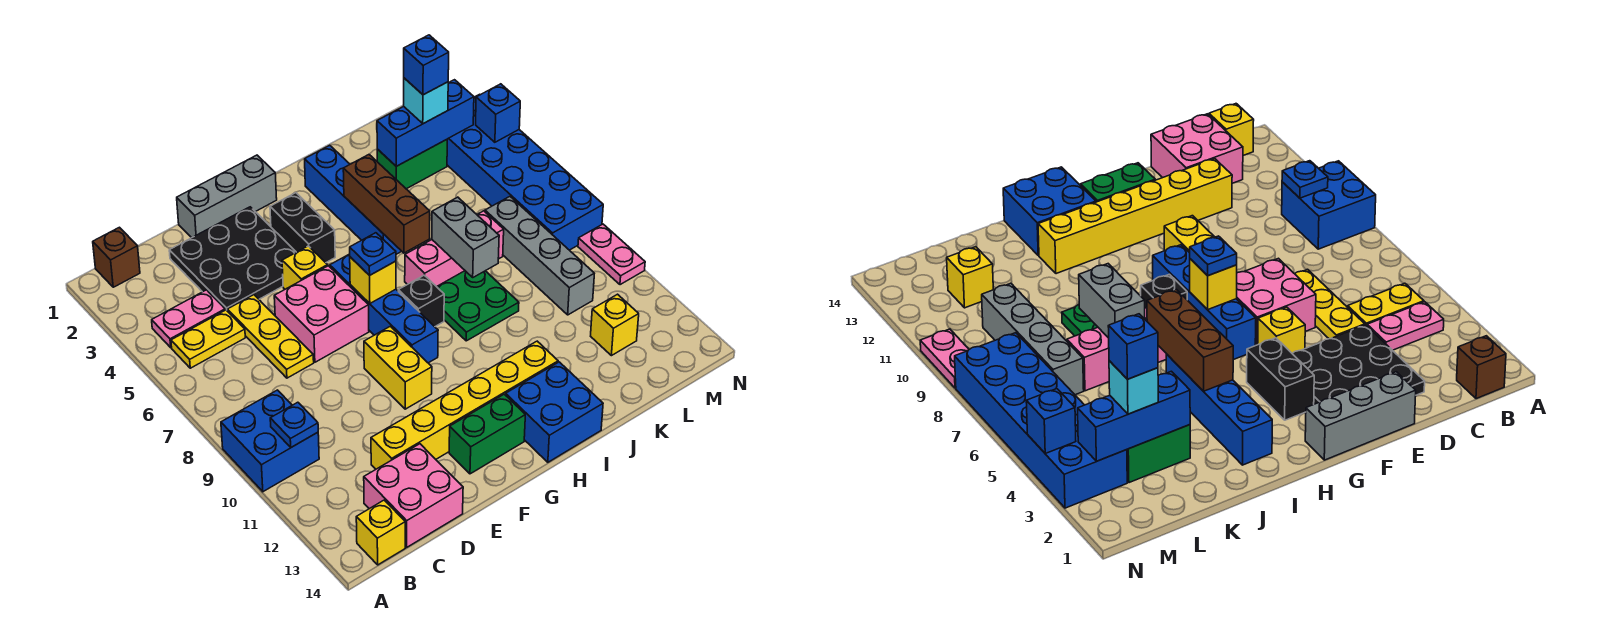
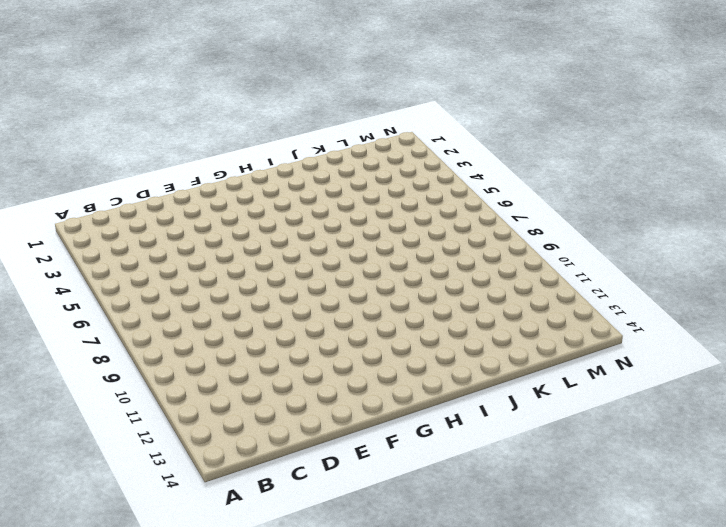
none -> blue 2x2 brick [221,390,319,492]
none -> brown 1x1 brick [93,227,140,287]
none -> pink 1x2 plate [152,290,225,348]
none -> yellow 1x2 plate [171,310,245,368]

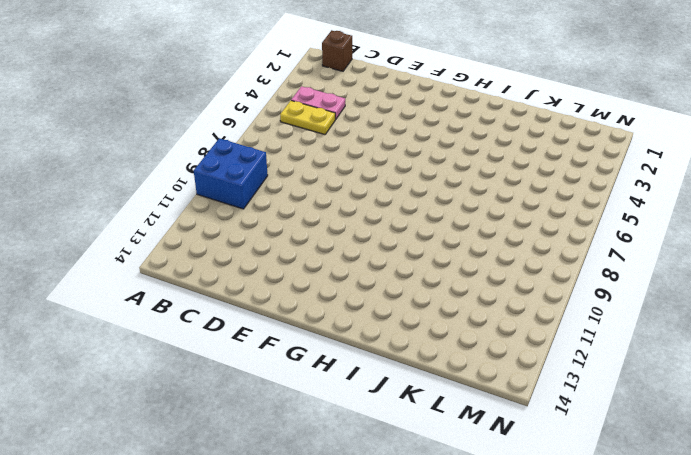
none -> yellow 1x1 brick [356,500,405,565]
none -> pink 2x2 brick [364,444,463,547]
none -> black 3x3 plate [169,207,296,311]
none -> yellow 1x3 plate [227,295,314,378]

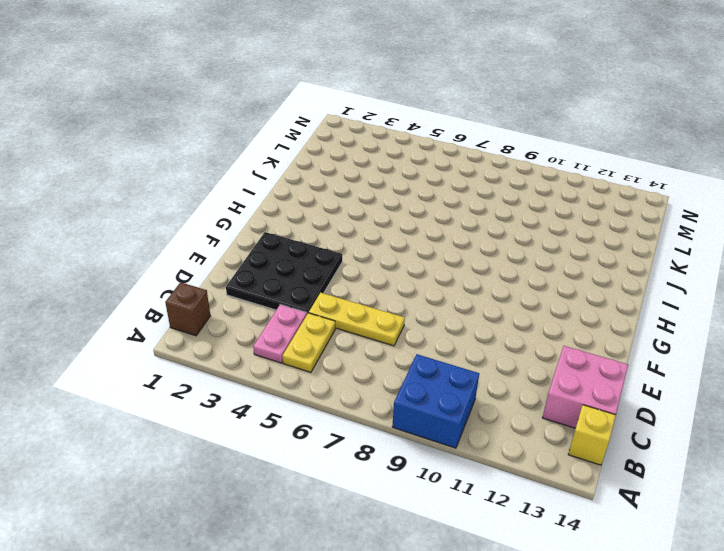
none -> yellow 1x6 brick [371,341,558,469]
none -> grey 1x3 brick [177,155,277,238]
none -> pink 2x2 brick [274,266,369,362]
none -> yellow 1x1 brick [282,246,328,289]

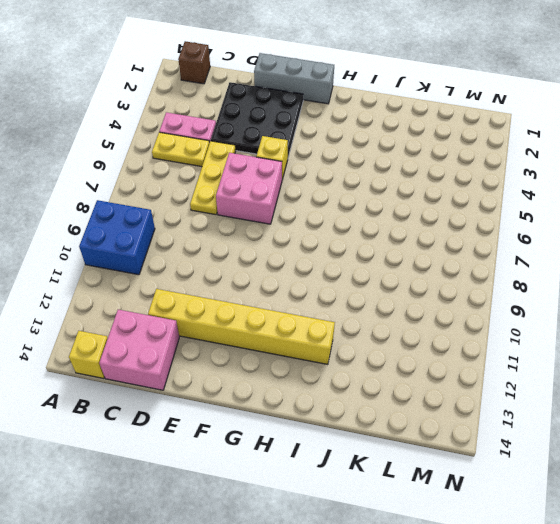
none -> yellow 1x2 brick [364,326,432,409]
none -> green 1x2 brick [449,394,525,474]
none -> black 1x2 brick [270,193,335,263]
none -> blue 1x4 brick [330,254,438,363]

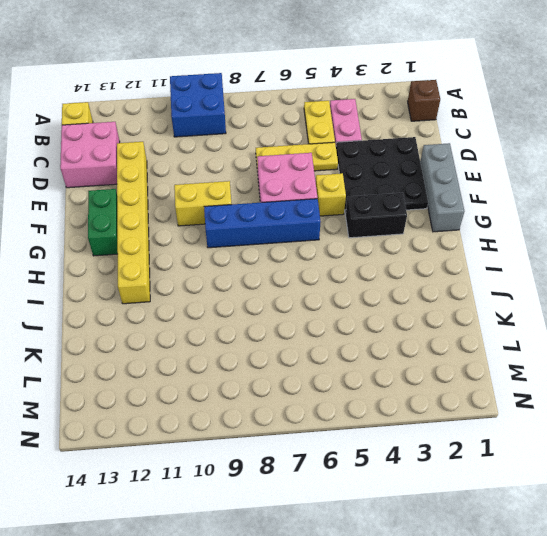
none -> black 1x1 brick [398,275,444,327]
none -> blue 2x2 brick [506,362,603,462]
none -> blue 1x4 brick [305,145,402,254]
none -> pink 1x3 brick [405,211,504,287]

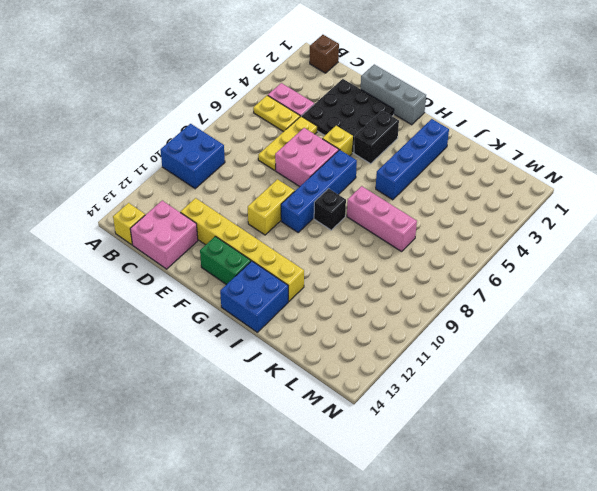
none -> green 2x2 plate [437,271,519,341]
none -> green 1x2 brick [377,140,447,189]
none -> grey 1x4 brick [485,197,594,315]
none -> yellow 1x1 brick [591,294,639,356]

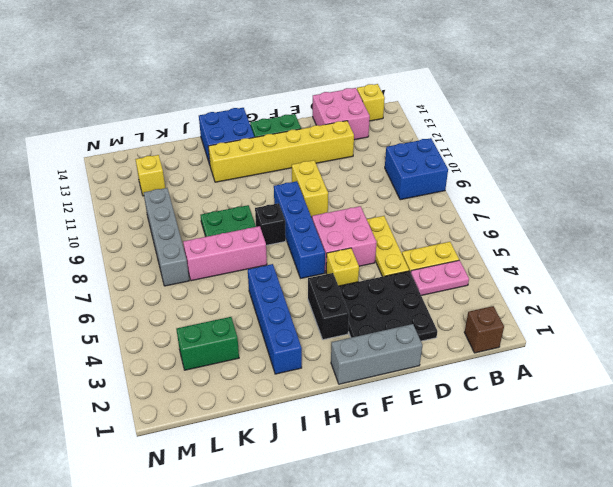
none -> blue 2x6 brick [447,94,603,250]
none -> pink 1x2 plate [578,224,645,285]
none -> blue 1x1 plate [270,402,318,447]
none -> yellow 1x1 brick [350,257,396,303]

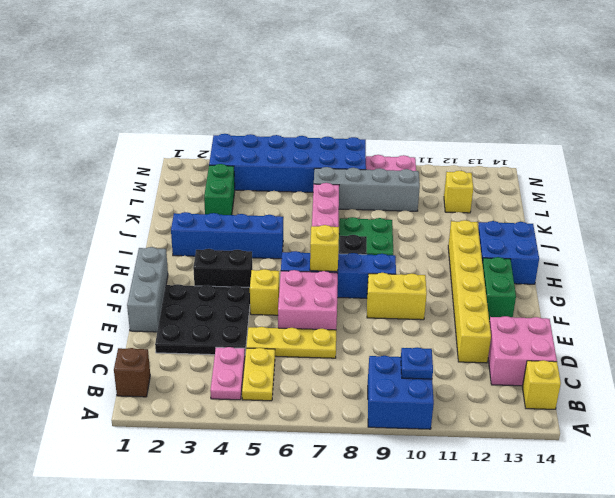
none -> brown 1x3 brick [343,155,430,253]
none -> grey 1x2 brick [432,197,499,277]
none -> blue 1x3 brick [377,80,474,166]
none -> blue 1x1 brick [476,84,520,142]

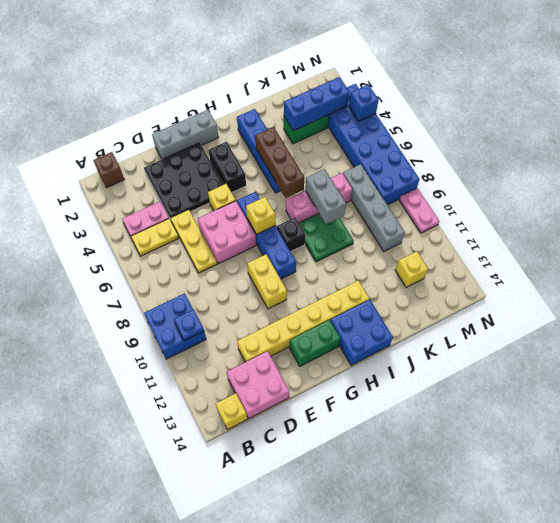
none -> blue 1x1 plate [350,233,396,275]
none -> cyan 1x1 brick [404,78,448,124]
none -> blue 1x1 brick [404,35,449,95]

